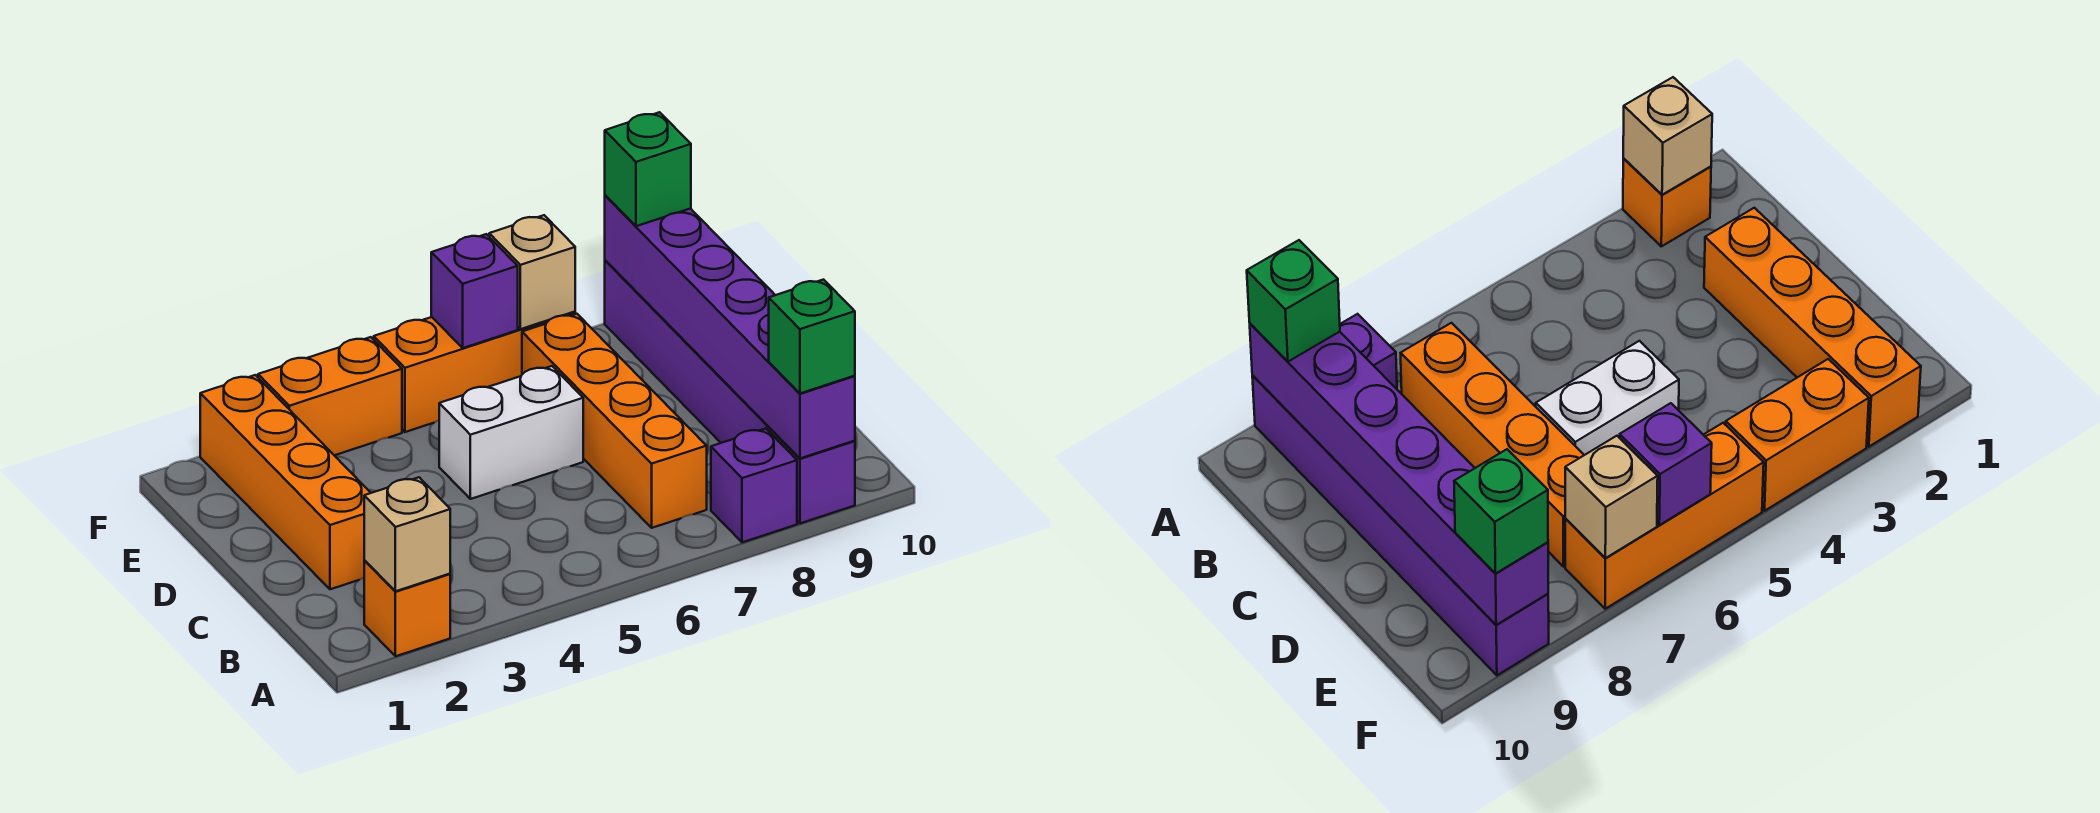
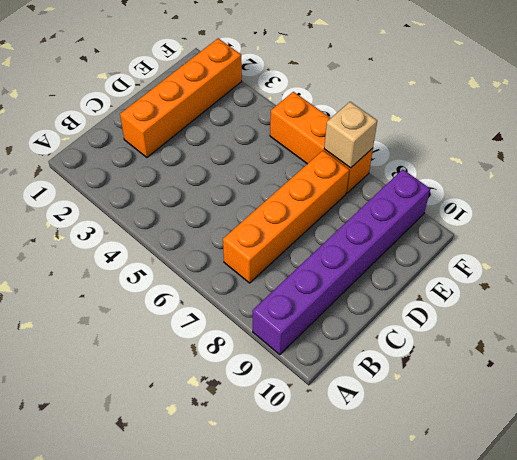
none -> orange 1x1 brick [364,561,450,656]
none -> purple 1x1 brick [711,428,797,542]
none -> white 1x2 brick [439,366,583,499]

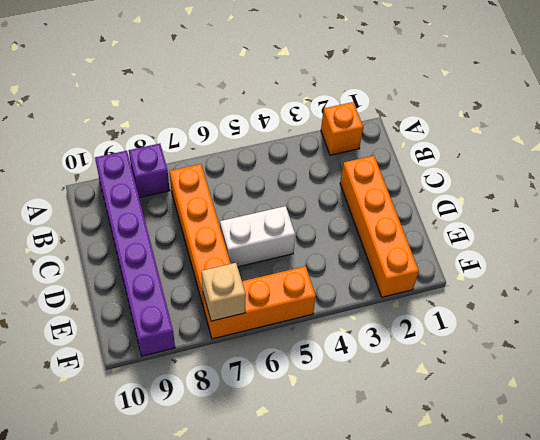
none -> orange 1x2 brick [258,337,402,455]
none -> tan 1x1 brick [364,477,450,591]
none -> purple 1x6 brick [605,195,855,458]

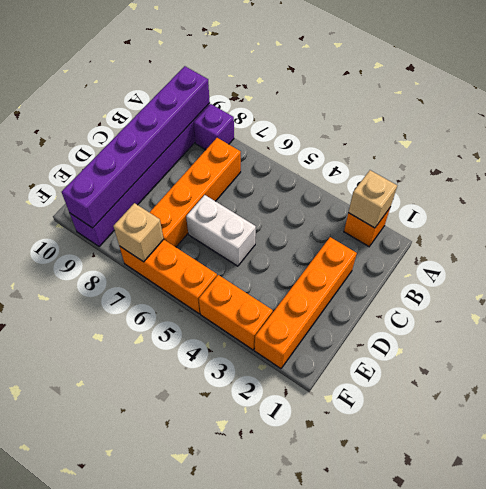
none -> purple 1x1 brick [431,234,518,348]
none -> green 1x1 brick [769,280,855,393]
none -> green 1x1 brick [605,112,691,226]

